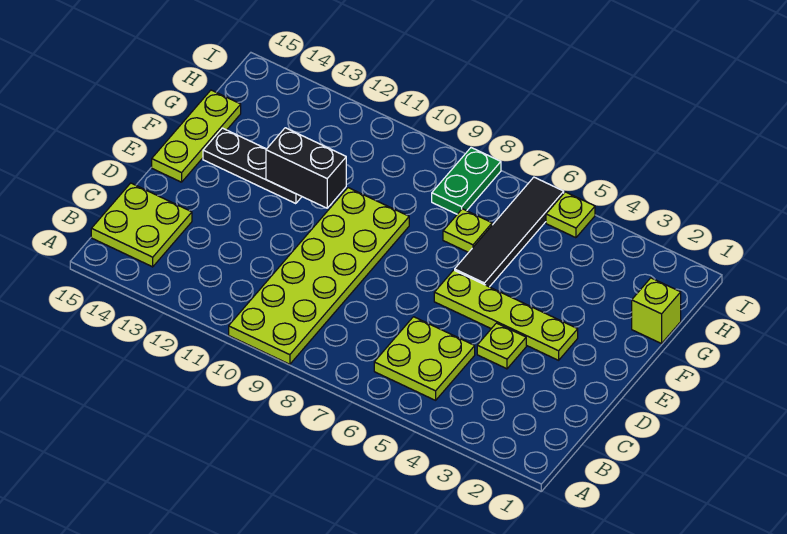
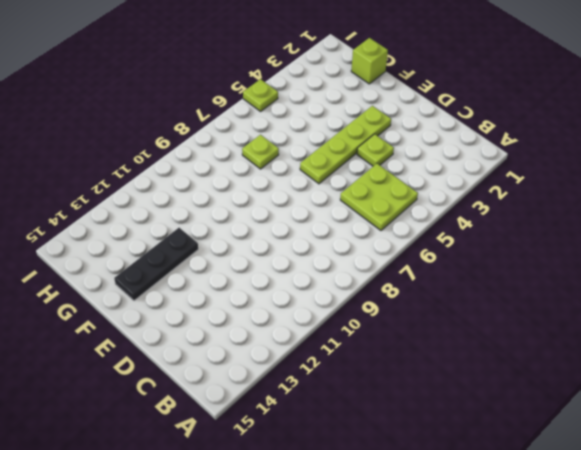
none -> lime 2x6 plate [229,188,409,364]
none -> lime 2x2 plate [91,183,192,267]
none -> lime 1x3 plate [152,90,241,182]

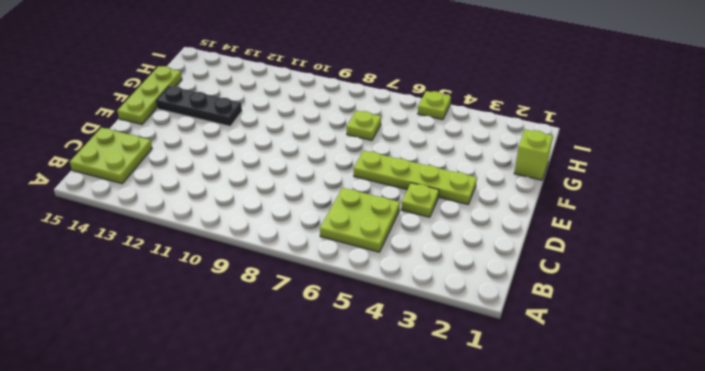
none -> lime 2x6 plate [229,188,409,364]
none -> black 1x4 tile [455,177,564,287]
none -> green 1x2 plate [432,148,501,214]

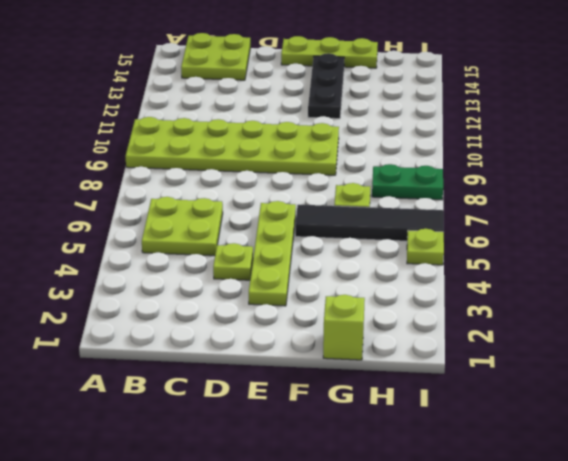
none -> black 1x2 brick [266,128,346,208]

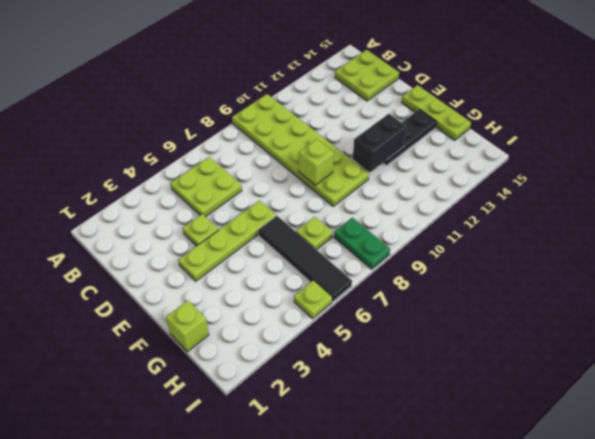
lime 1x1 brick [299,139,334,185] -> none

